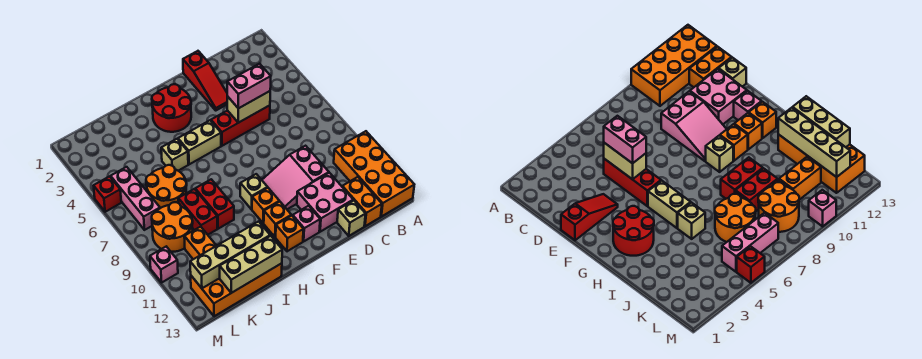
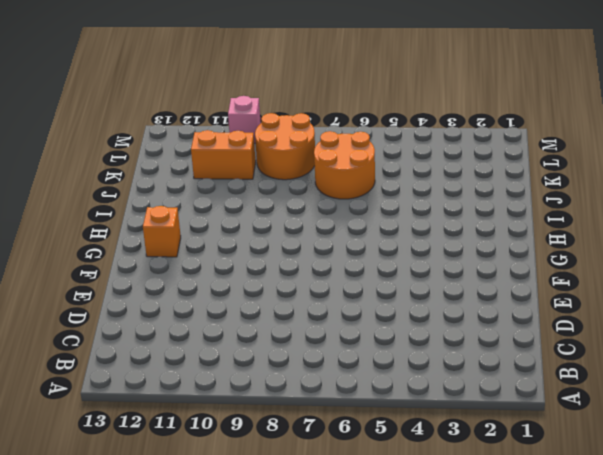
none -> orange 2x4 brick [334,131,414,217]
none -> orange 1x2 brick [342,177,382,226]
none -> red 1x3 brick [211,105,270,146]

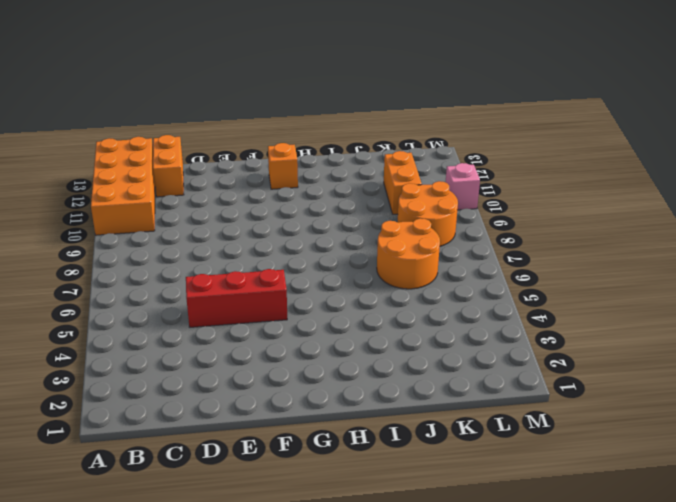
none -> pink 2x3 slope [262,146,329,209]
none -> pink 2x2 brick [297,173,353,232]
none -> tan 1x1 brick [337,200,366,236]

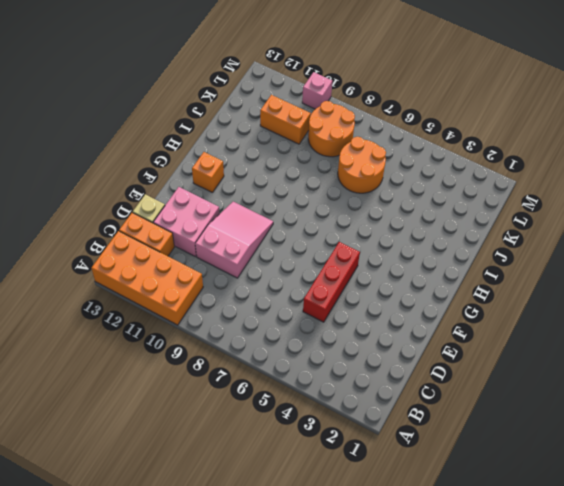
none -> red 1x3 slope [183,51,227,110]
none -> pink 1x1 brick [293,206,320,241]
none -> red 2x2 round brick [152,84,191,132]

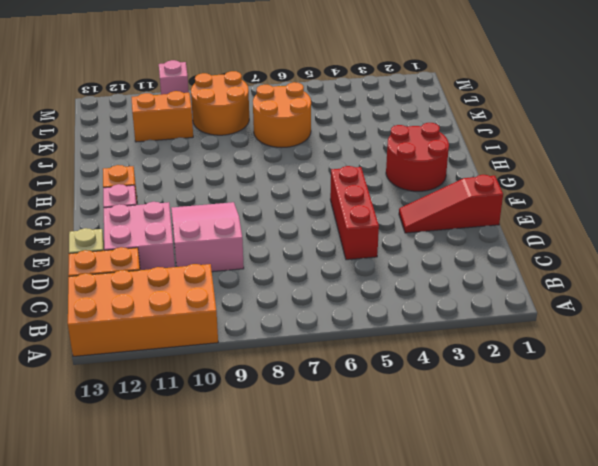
none -> tan 1x2 brick [178,120,221,164]
none -> tan 1x1 brick [240,174,268,209]
none -> orange 1x1 brick [252,188,279,223]

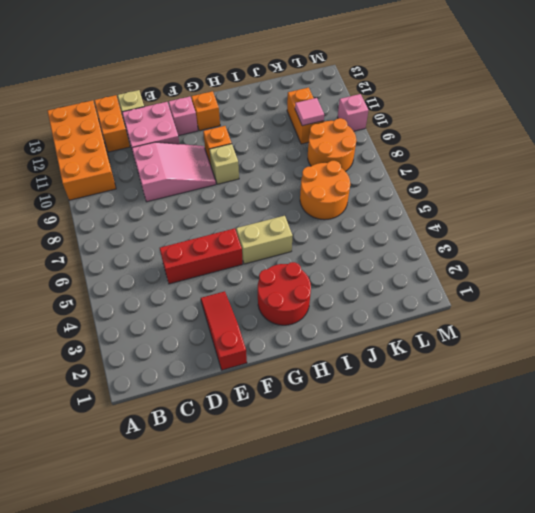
pink 1x1 tile [295,98,324,126] -> none
none -> orange 1x1 brick [264,202,291,237]
none -> tan 1x1 brick [161,139,188,171]
none -> red 1x2 brick [195,179,234,229]

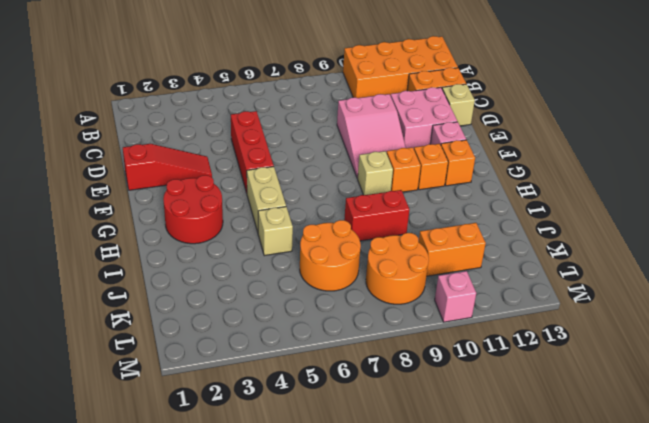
none -> orange 2x4 brick [191,263,282,316]
none -> red 1x2 brick [178,189,217,235]
none -> pink 1x3 brick [111,167,160,230]

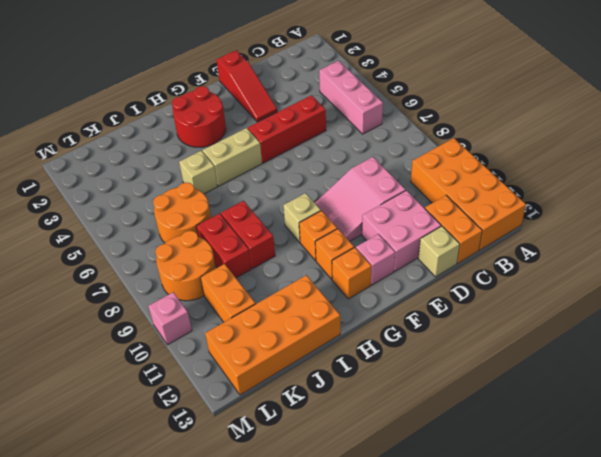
pink 1x3 brick [319,61,383,134] -> pink 1x3 brick moved to [111,167,160,230]
none -> red 1x1 brick [94,176,121,212]
none -> tan 1x2 brick [227,91,270,123]
none -> tan 1x4 brick [190,222,270,288]

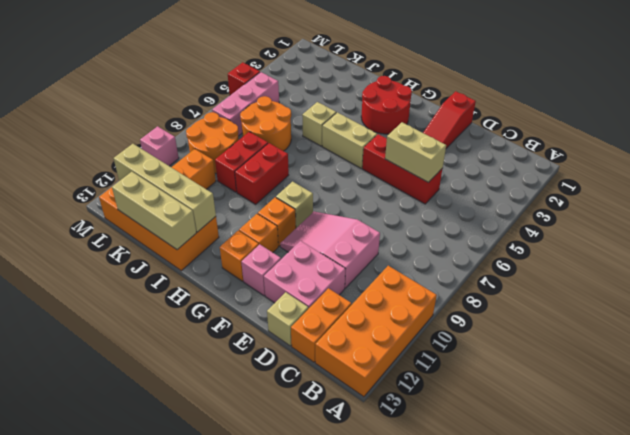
none -> pink 1x2 brick [227,64,271,108]

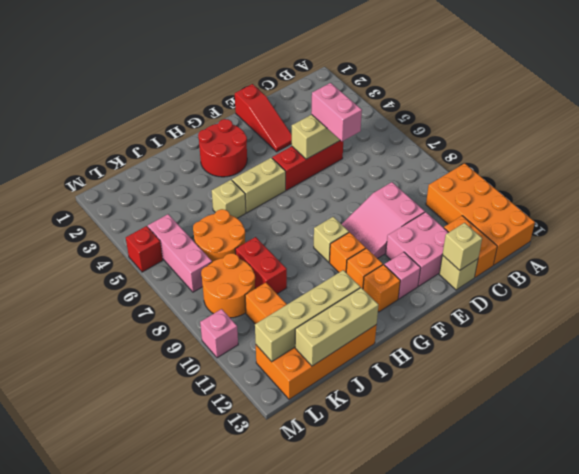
pink 1x2 brick [311,83,362,141] -> pink 1x2 brick turned to [227,64,271,108]
tan 1x1 brick [442,223,482,270] -> none
none -> red 1x2 brick [195,179,234,229]

